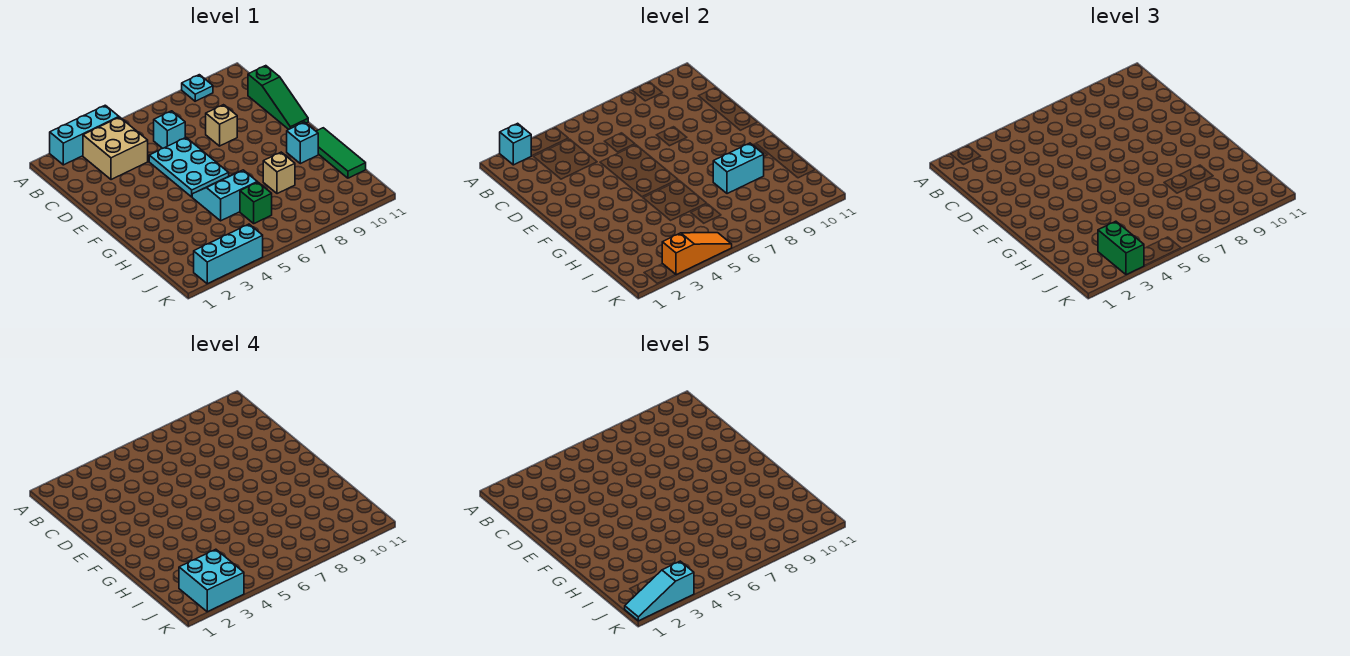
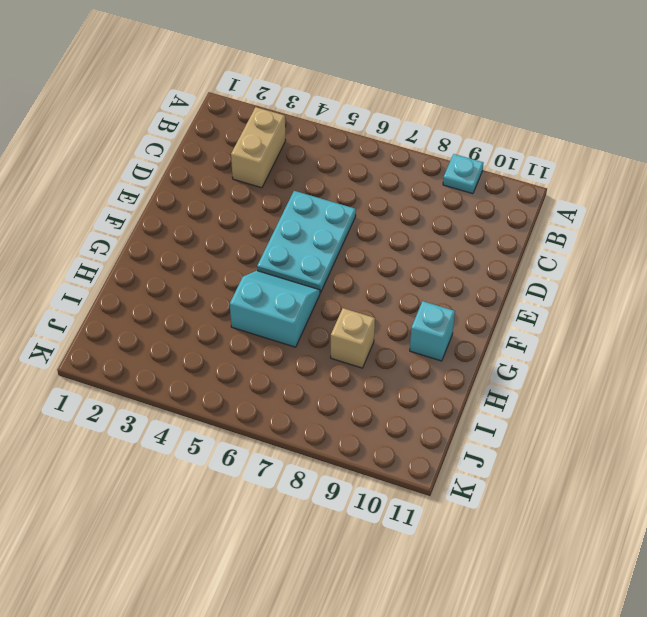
tan 1x2 brick [231,107,286,188] -> tan 2x2 brick [83,117,148,180]
none -> cyan 1x3 brick [50,105,119,165]
none -> cyan 1x1 brick [154,111,185,148]
none -> green 1x3 slope [248,66,308,129]

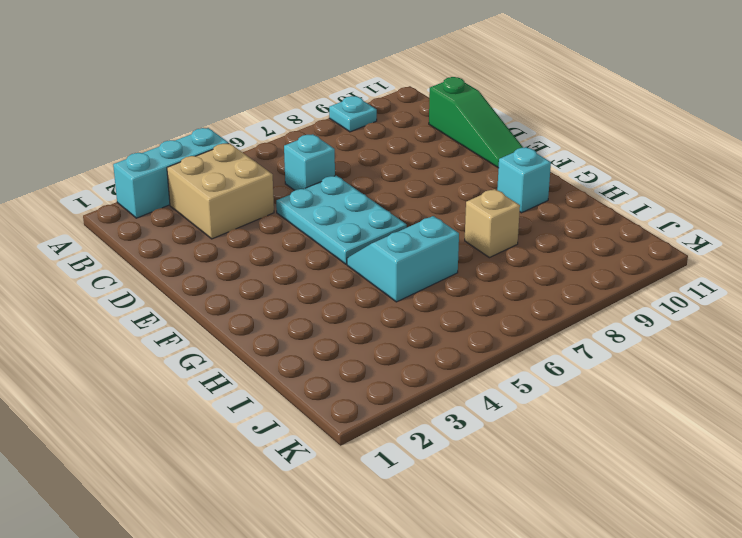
none -> tan 1x1 brick [206,105,237,146]
none -> green 1x3 tile [316,128,366,178]
none -> green 1x1 brick [240,182,272,223]

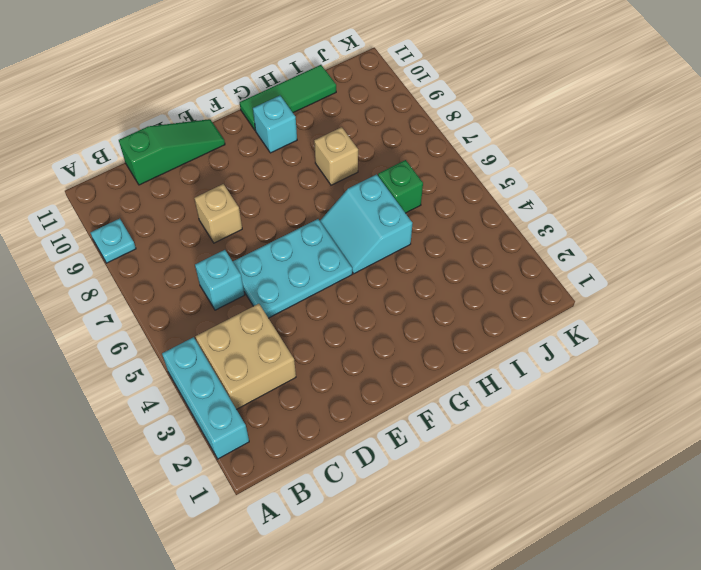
none -> cyan 1x3 brick [194,224,263,284]
none -> cyan 1x1 brick [500,123,531,165]
none -> cyan 1x2 brick [713,143,764,194]

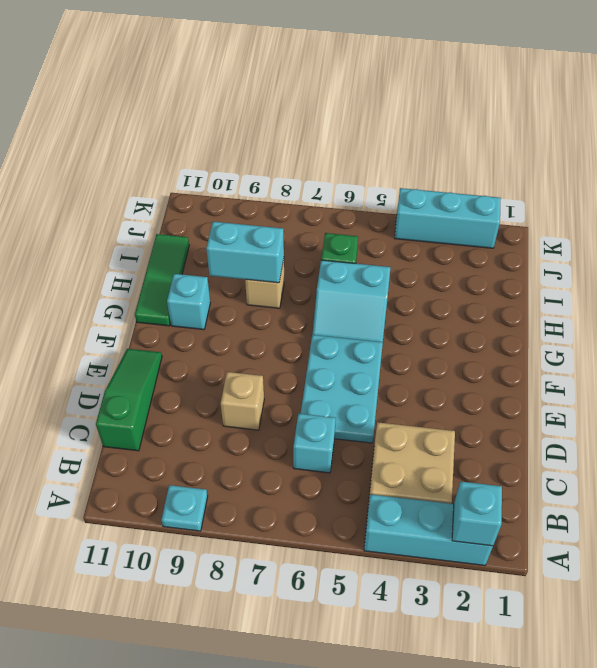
none -> orange 1x3 slope [662,233,732,275]
none -> green 1x2 brick [1098,221,1144,275]
none -> cyan 2x2 brick [179,549,244,612]

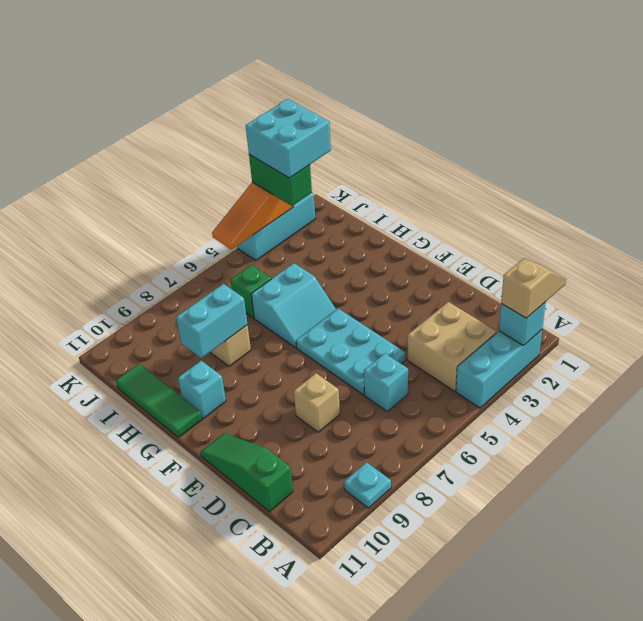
tan 1x2 slope [501,258,566,318] -> none
none -> cyan 1x3 slope [625,561,694,621]

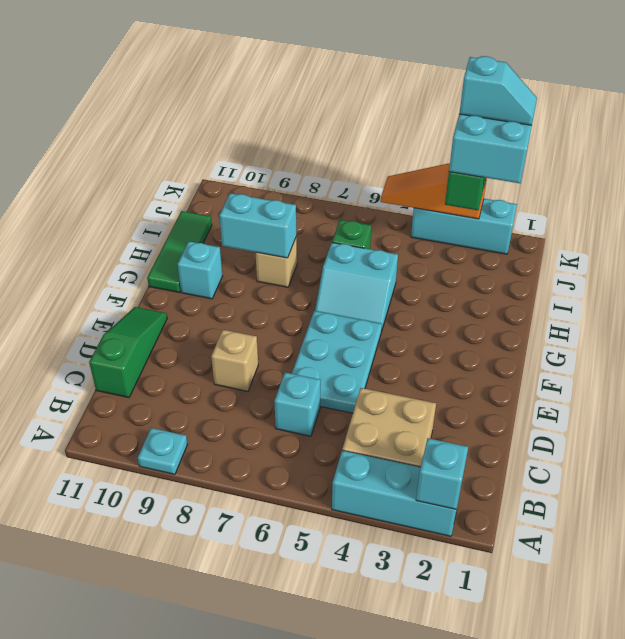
cyan 1x2 slope [459,56,537,125] -> cyan 1x3 slope [625,561,694,621]

